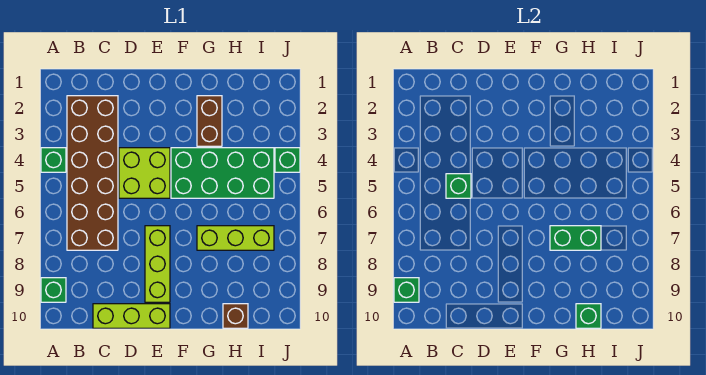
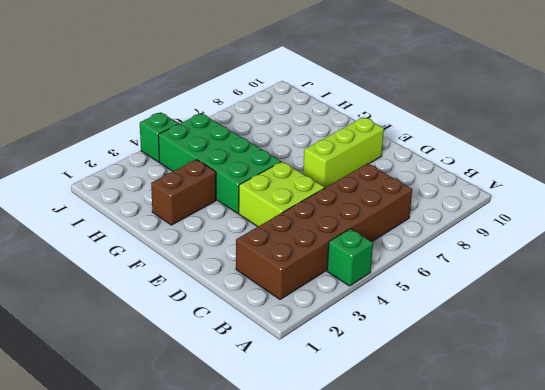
none -> green 1x1 brick [41,278,66,302]
none -> lime 1x3 brick [93,304,170,328]
none -> lime 1x3 brick [197,226,274,250]

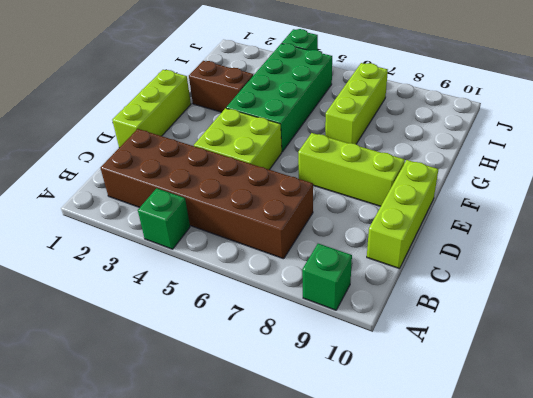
lime 1x3 brick [112,70,191,148] -> none
none -> brown 1x1 brick [223,304,248,328]
none -> green 1x1 brick [394,278,419,302]
none -> green 1x1 brick [446,174,471,198]

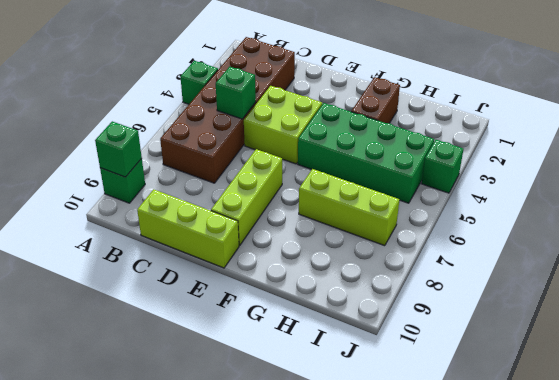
none -> brown 1x1 brick [223,304,248,328]
none -> green 1x2 brick [550,226,601,250]
none -> green 1x1 brick [576,304,601,328]

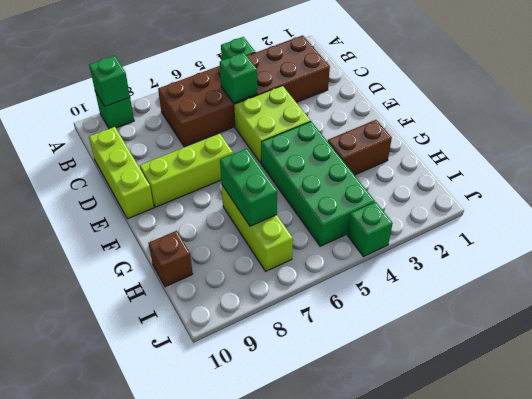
none -> green 1x1 brick [576,304,601,328]

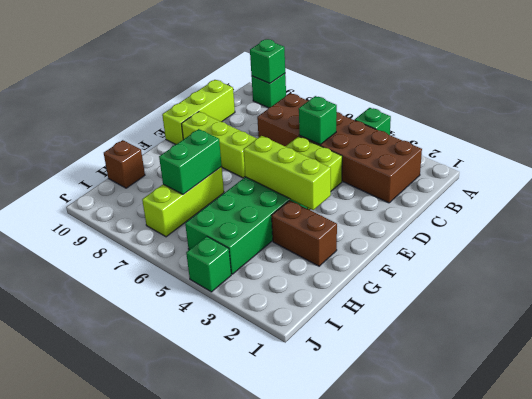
lime 1x3 brick [243,136,331,210] -> none
none -> green 1x1 brick [576,304,601,328]

